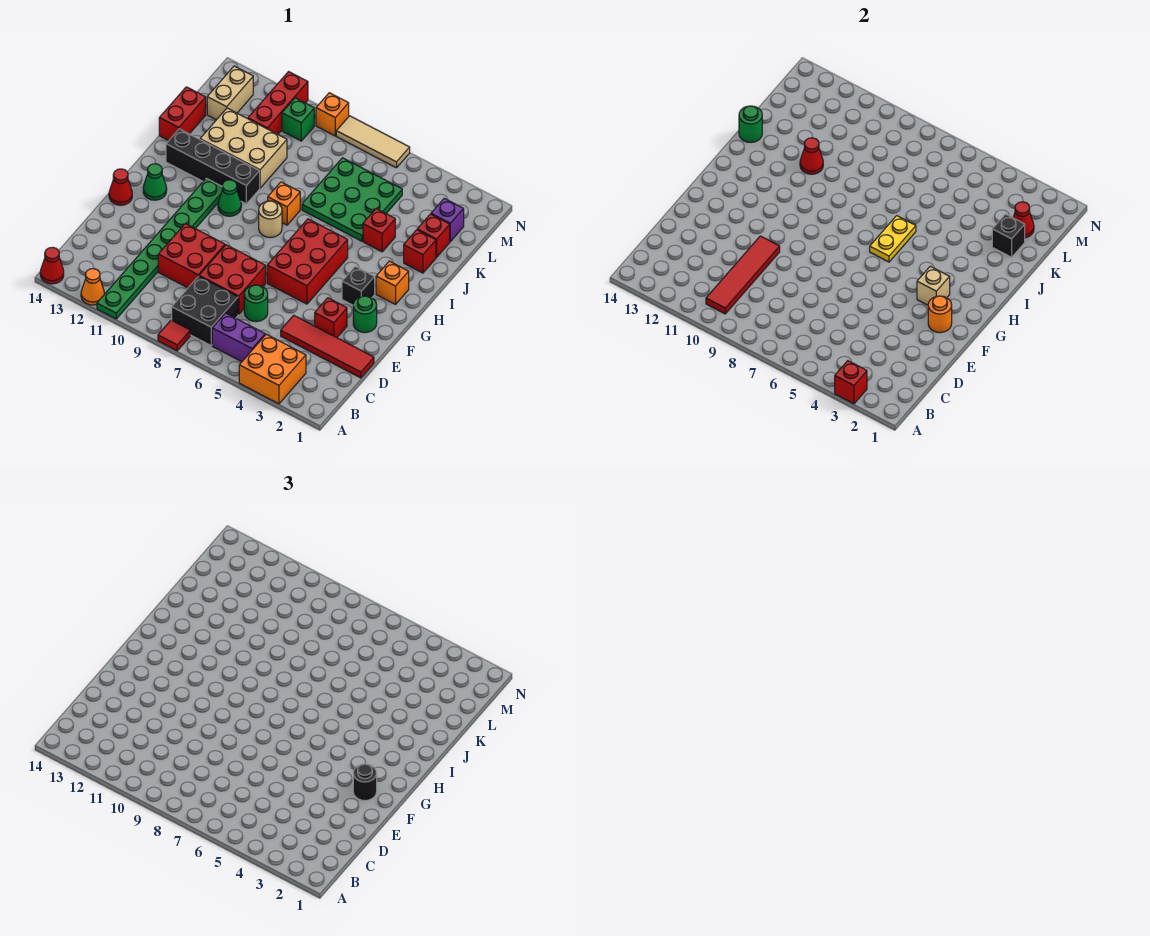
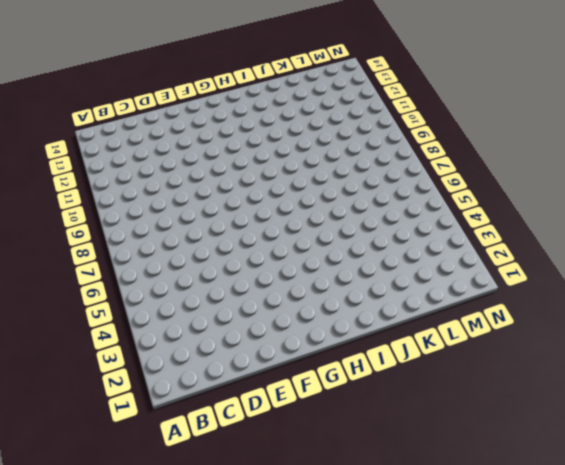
none -> orange 2x2 brick [239,334,306,404]
none -> red 1x1 tile [158,320,190,351]
none -> green 1x8 plate [97,178,223,319]
none -> orange 1x1 cone [81,269,104,305]

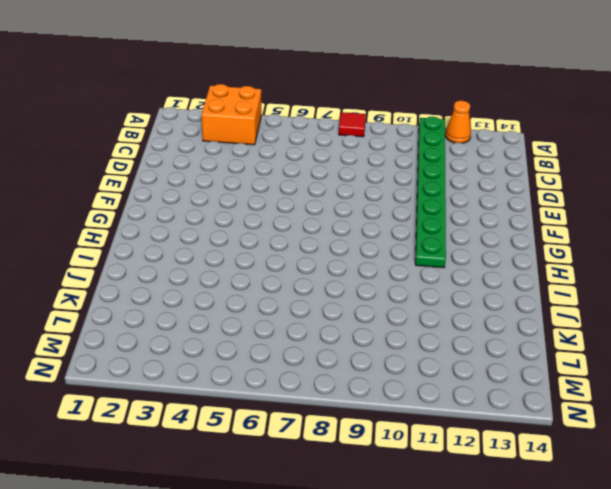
none -> red 1x1 cone [40,247,64,284]
none -> purple 1x2 brick [212,313,265,362]
none -> black 2x2 brick [172,276,238,345]
none -> red 1x4 tile [281,315,374,378]

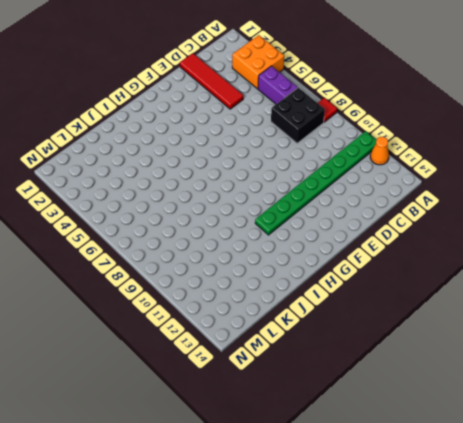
none -> red 1x1 cone [40,247,64,284]
none -> green 1x1 round brick [244,285,268,322]
none -> red 2x2 brick [199,245,266,314]
none -> red 2x2 brick [158,224,225,288]

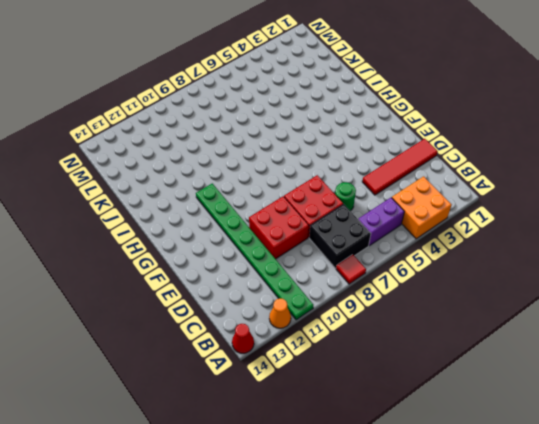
none -> red 1x1 brick [315,298,347,338]
none -> green 1x1 round brick [353,296,377,333]
none -> red 2x3 brick [267,219,348,304]
none -> red 1x1 cone [109,169,132,205]

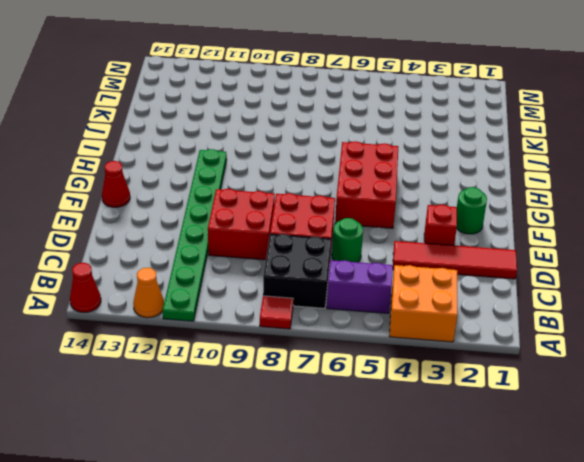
none -> black 1x1 brick [342,266,375,305]
none -> green 1x1 cone [143,164,167,200]
none -> orange 1x1 brick [376,261,409,304]
none -> tan 1x1 round brick [259,201,282,238]

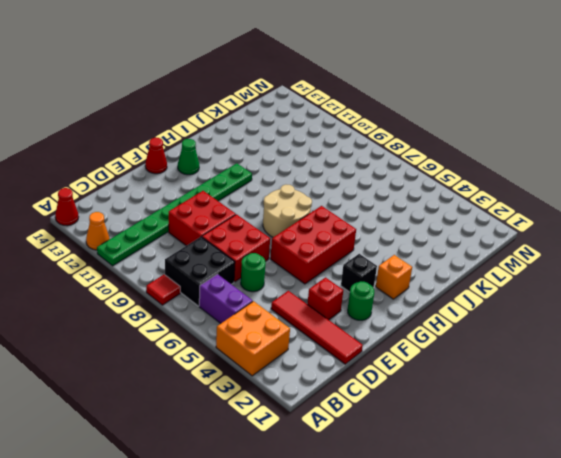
tan 2x2 round brick [263,184,312,237] -> tan 1x1 round brick [259,201,282,238]
none -> green 1x1 cone [218,180,241,216]
none -> orange 1x1 brick [268,182,300,225]
none -> black 1x4 brick [166,129,260,204]
none -> red 1x1 brick [404,230,436,273]

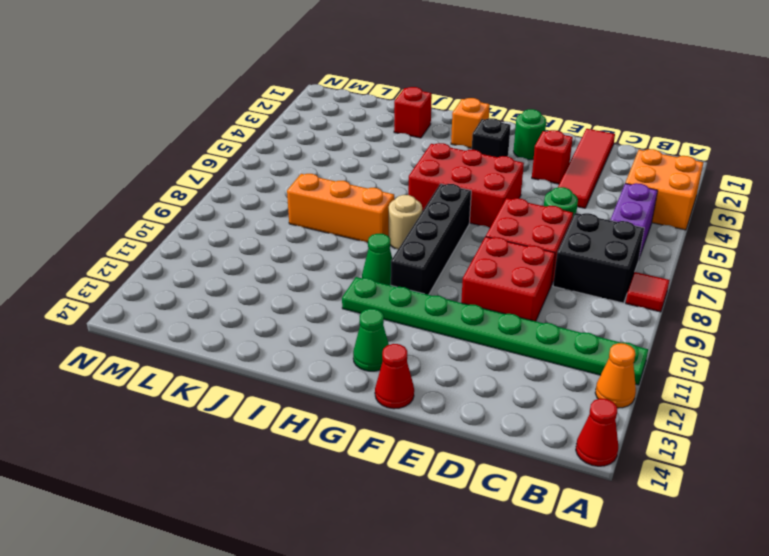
black 1x4 brick [391,184,471,295] -> black 1x4 brick moved to [166,129,260,204]
orange 1x3 brick [287,174,394,243] -> orange 1x1 brick [268,182,300,225]
none -> red 1x1 brick [363,209,395,252]
none -> green 3x3 plate [302,158,402,241]
none -> tan 2x3 brick [200,108,287,188]
none -> red 1x2 brick [159,87,206,141]

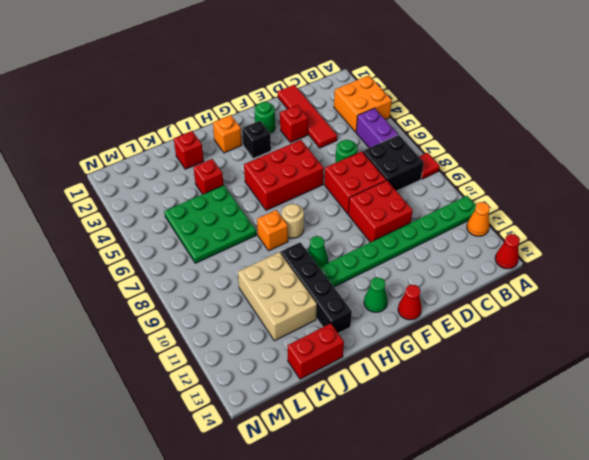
none -> red 1x1 brick [417,214,450,257]
none -> purple 1x1 brick [431,198,464,241]
none -> red 1x3 brick [248,72,308,134]
none -> tan 1x2 brick [207,66,253,120]

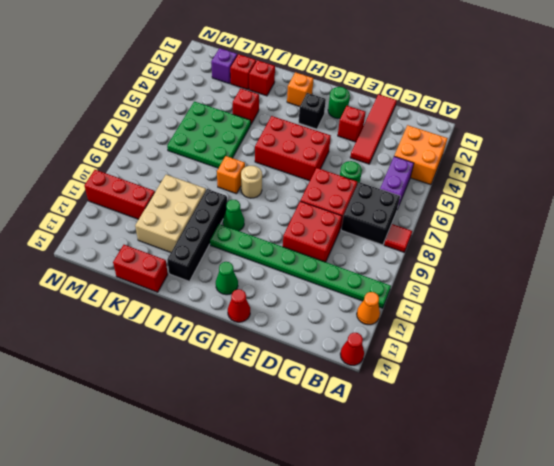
none -> tan 1x2 brick [207,66,253,120]
none -> green 1x1 brick [282,98,314,141]
none -> tan 1x3 tile [336,116,410,168]
none -> orange 1x1 brick [316,93,349,136]

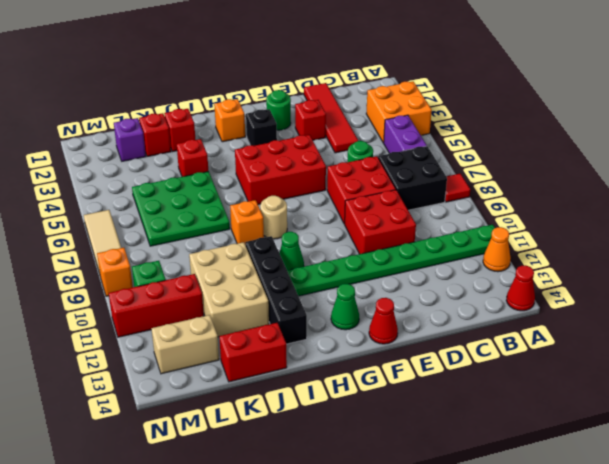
none -> red 1x1 brick [835,361,867,404]
none -> red 1x4 tile [706,236,780,314]
none -> orange 1x1 round brick [928,296,952,333]
none -> tan 1x1 brick [917,266,950,305]

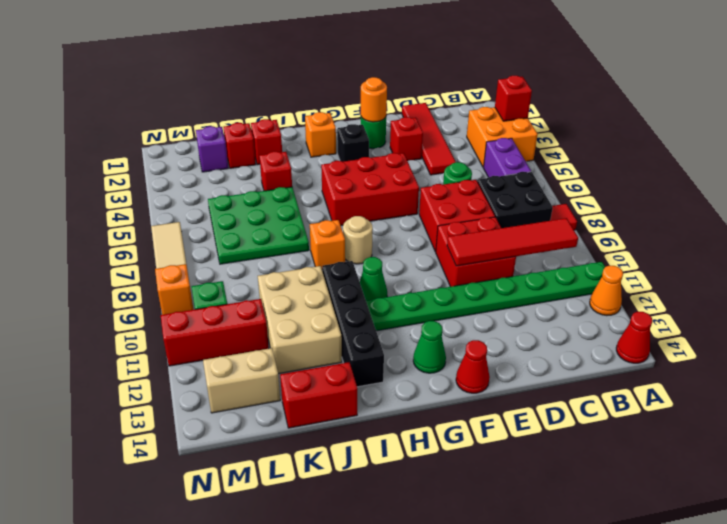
none -> tan 1x1 brick [917,266,950,305]
none -> yellow 1x2 plate [870,216,916,262]
none -> red 1x1 cone [800,138,823,174]
none -> green 1x1 round brick [739,106,762,142]

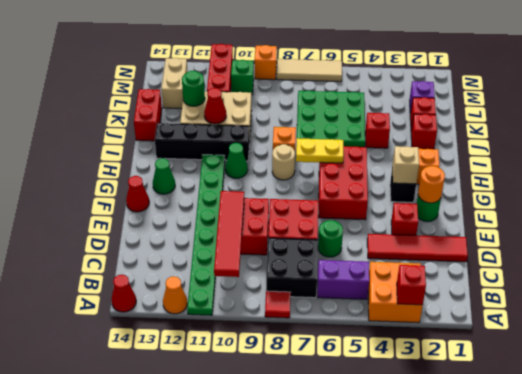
yellow 1x2 plate [296,138,343,163] -> yellow 1x2 plate turned to [870,216,916,262]
green 1x1 round brick [182,71,205,106] -> green 1x1 round brick moved to [739,106,762,142]
none -> black 1x1 brick [992,214,1025,257]
none -> red 1x1 cone [1013,202,1034,238]
none -> black 1x1 round brick [353,764,377,801]

